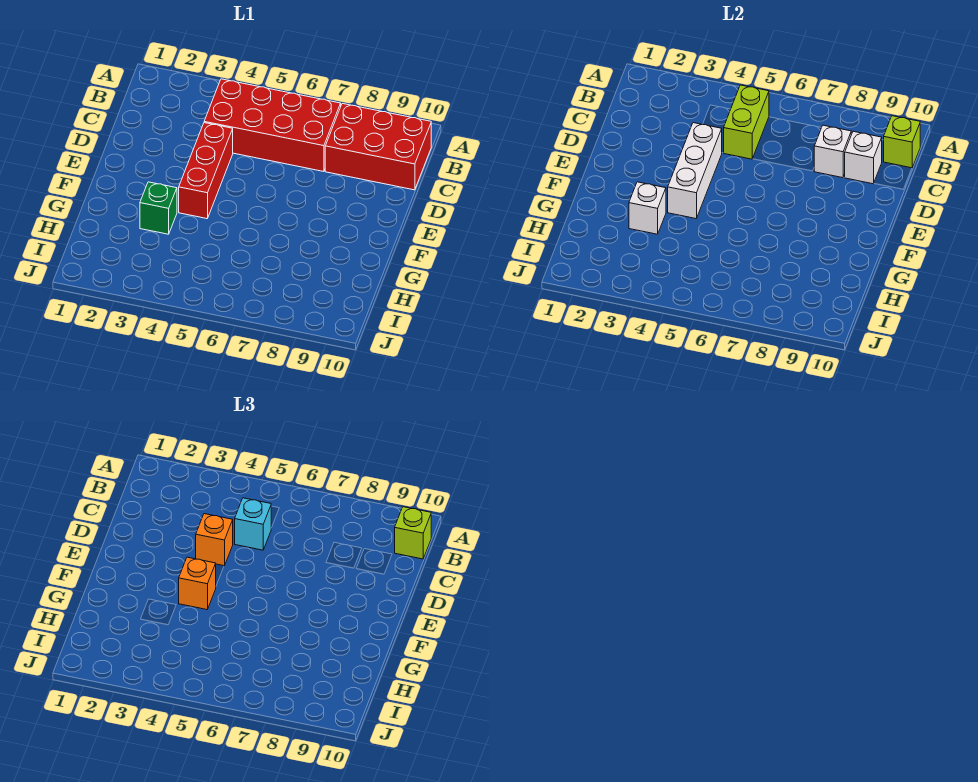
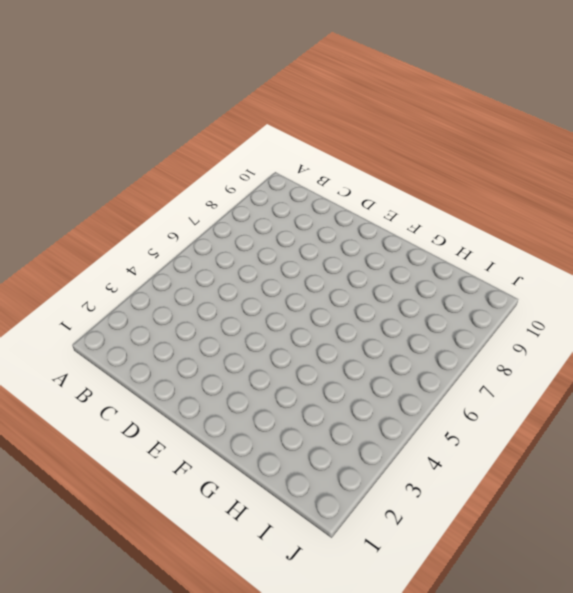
none -> red 2x4 brick [204,79,341,172]
none -> red 2x3 brick [325,103,431,190]
none -> red 1x3 brick [179,123,233,219]

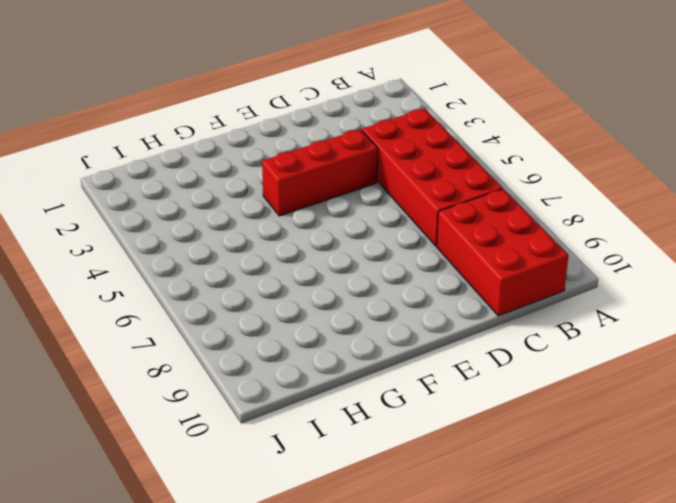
none -> green 1x1 brick [140,182,177,234]
none -> lime 1x2 brick [724,85,769,159]
none -> lime 1x1 brick [884,116,920,168]

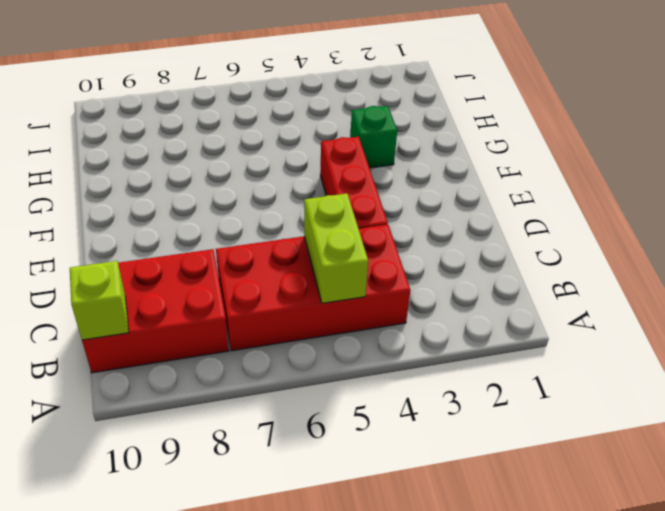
none -> white 1x1 brick [814,125,851,178]
none -> white 1x1 brick [844,131,882,184]
none -> white 1x3 brick [668,123,722,219]

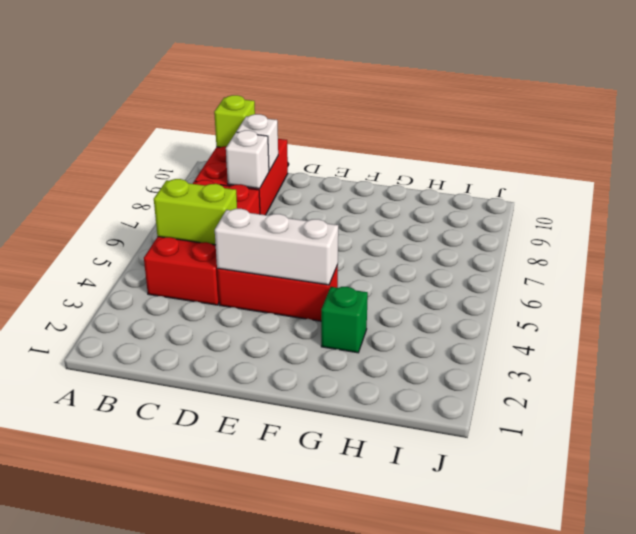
none -> white 1x1 brick [629,182,666,234]
none -> lime 1x1 brick [395,507,431,559]
none -> cyan 1x1 brick [235,498,271,550]

